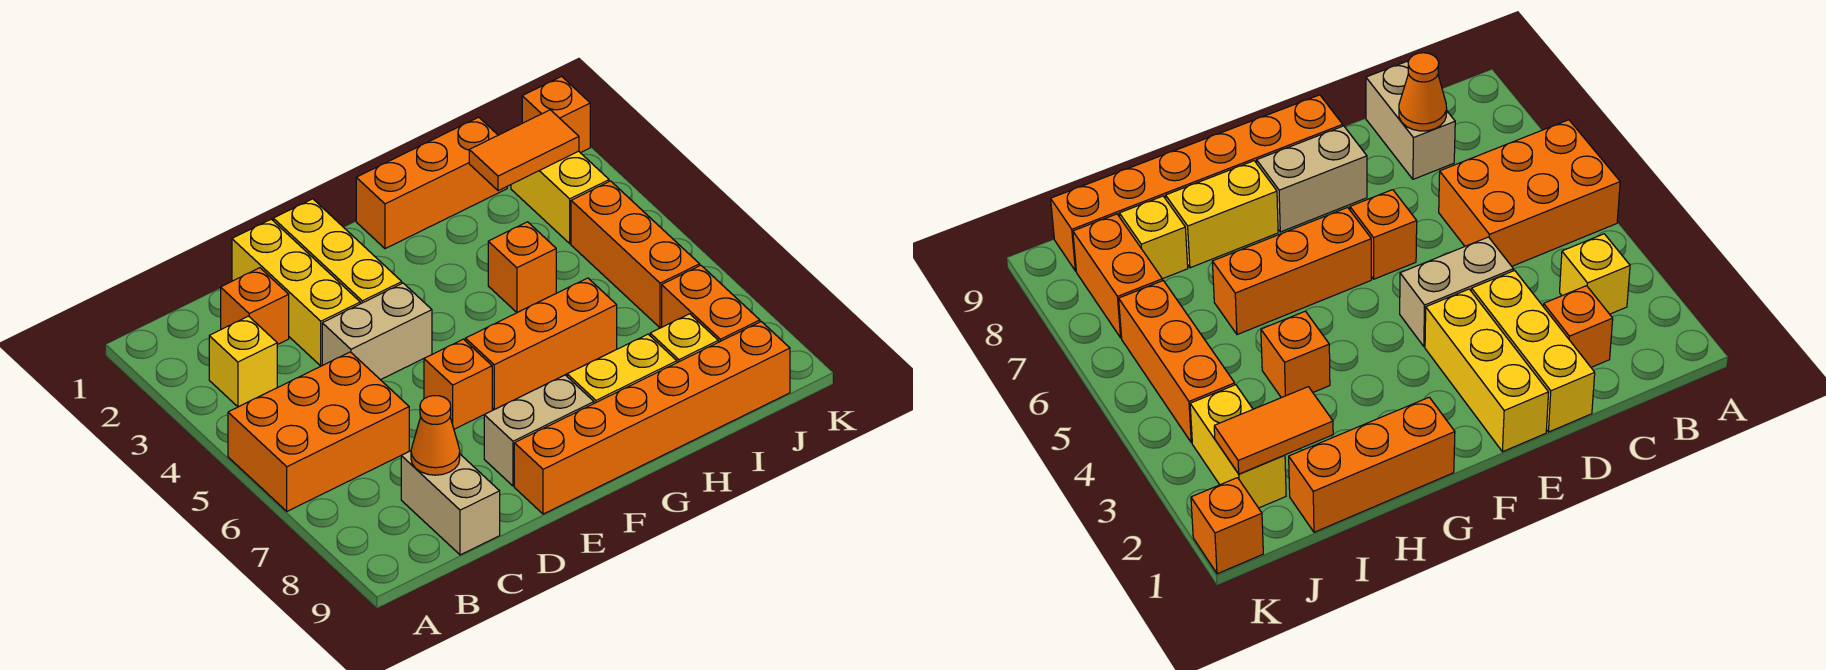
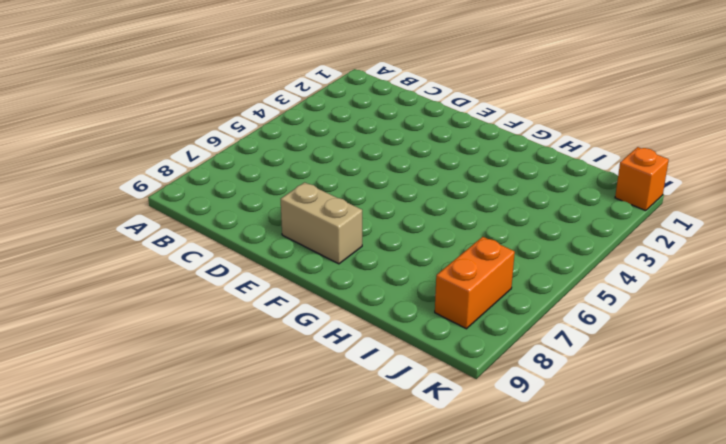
none -> orange 2x3 brick [228,352,409,511]
none -> yellow 1x1 brick [209,316,277,407]
none -> orange 1x1 brick [221,268,289,345]

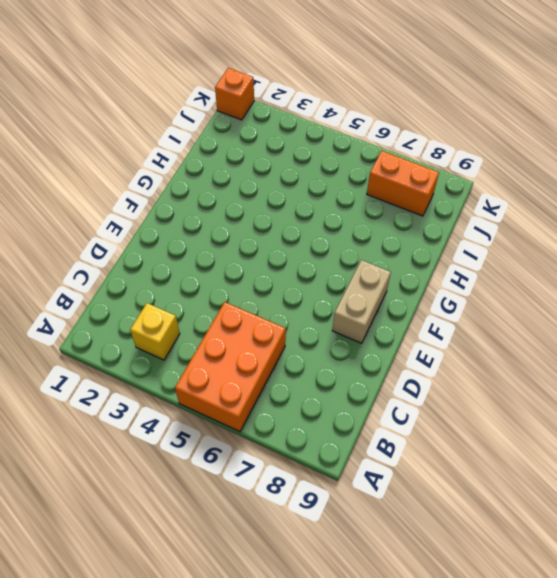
none -> orange 1x1 brick [221,268,289,345]
none -> tan 1x2 brick [401,451,500,555]
none -> yellow 1x3 brick [232,219,360,366]

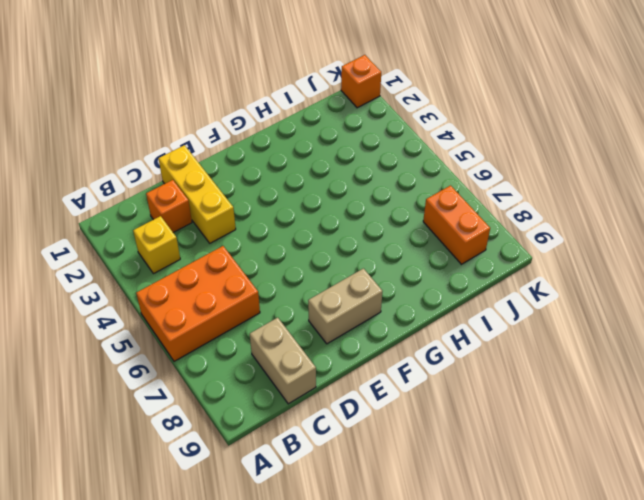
none -> tan 1x2 brick [322,283,432,380]
none -> yellow 1x3 brick [273,199,402,304]
none -> orange 1x1 brick [424,339,492,429]

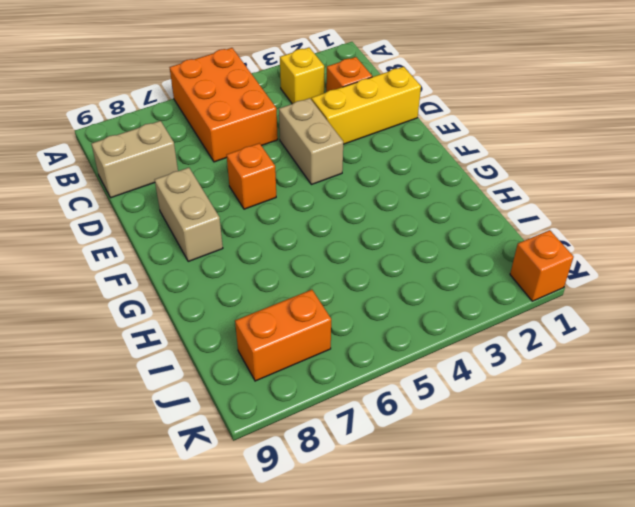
none -> yellow 1x3 brick [273,199,402,304]
none -> orange 1x6 brick [514,322,790,514]
none -> orange 1x3 brick [465,278,617,409]

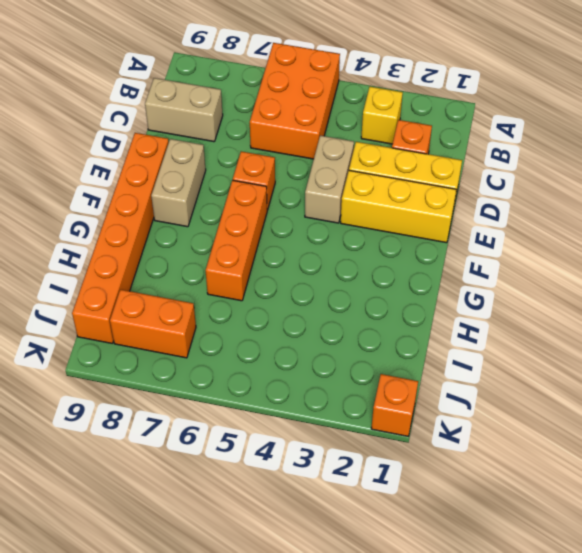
none -> orange 1x3 brick [356,117,507,249]
none -> yellow 1x2 brick [567,334,677,403]
none -> orange 1x1 brick [488,222,556,312]

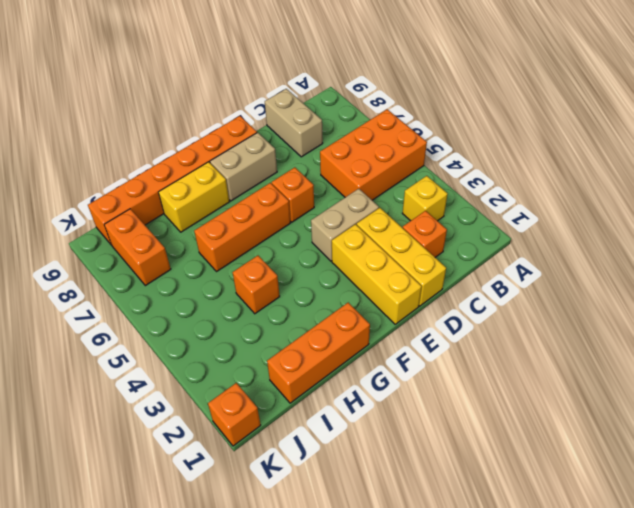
none -> yellow 1x1 brick [650,314,718,363]
none -> yellow 1x2 brick [511,151,609,243]
none -> orange 1x3 brick [571,181,700,328]

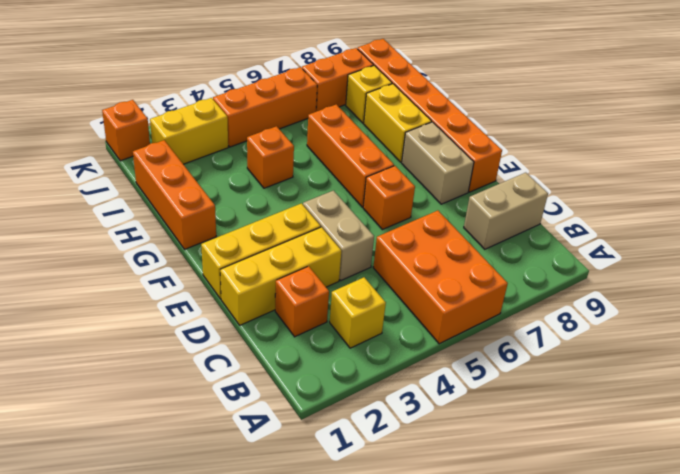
none -> orange 1x1 cone [411,396,460,475]
none -> orange 1x2 tile [469,110,579,191]

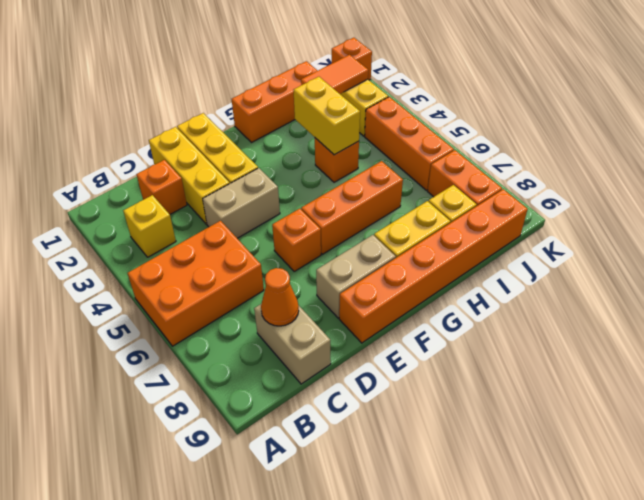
yellow 1x2 brick [293,77,360,155] -> none

